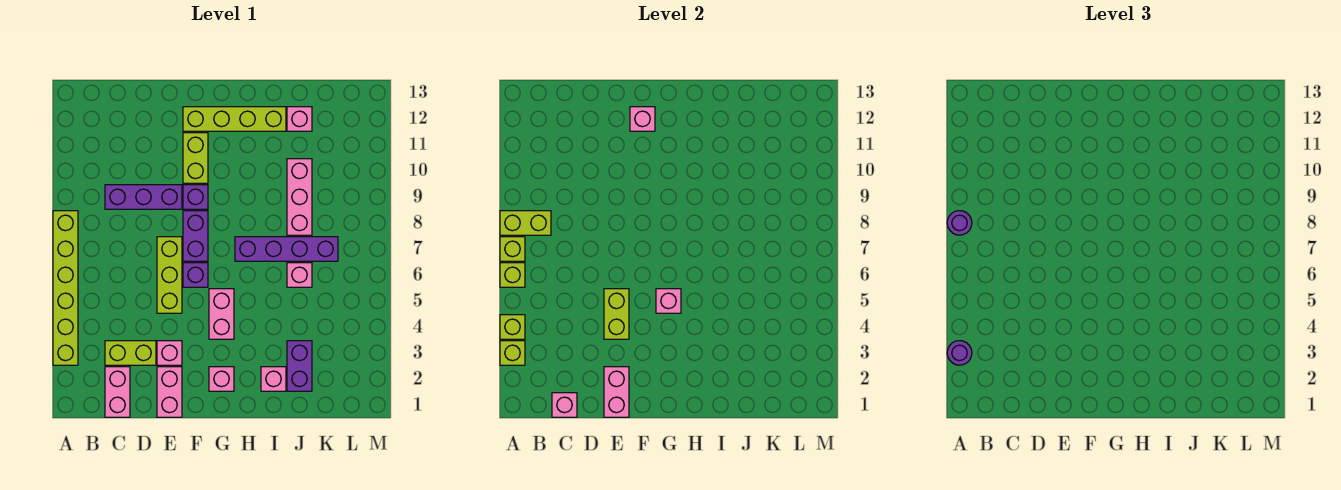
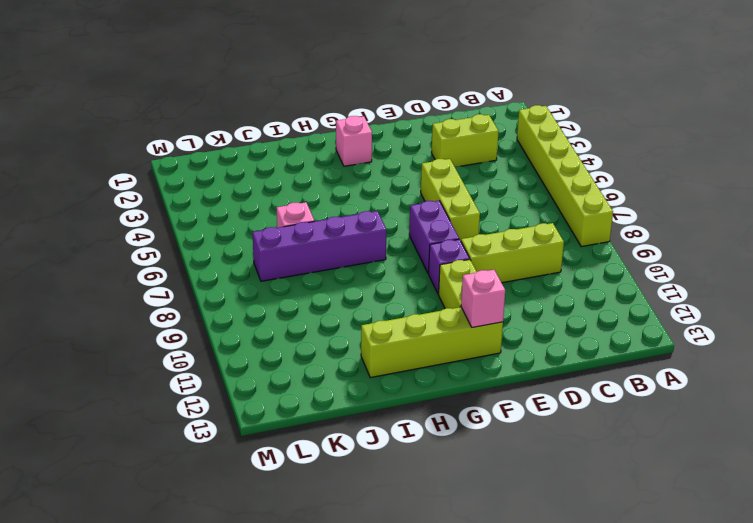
lime 1x3 brick [461,223,564,283] -> purple 1x3 brick [105,185,182,209]
none -> pink 1x2 brick [105,367,130,417]
none -> pink 1x2 brick [157,367,182,417]
none -> pink 1x1 brick [157,341,182,365]
none -> purple 1x1 brick [183,263,208,287]

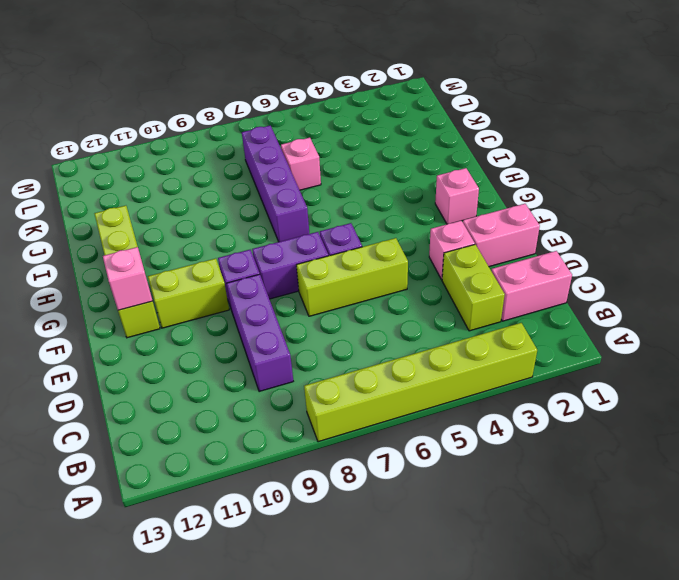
none -> pink 1x2 brick [209,289,234,339]
none -> pink 1x1 brick [261,367,286,391]
none -> purple 1x2 brick [287,341,312,391]
none -> pink 1x3 brick [287,159,312,235]

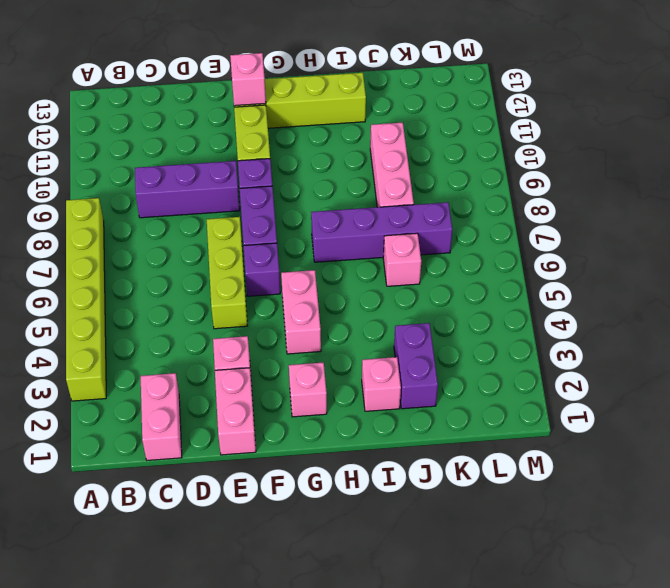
none -> lime 1x2 brick [105,341,156,365]
none -> pink 1x1 brick [287,107,312,131]
none -> lime 1x1 brick [500,341,525,365]
none -> lime 1x1 brick [500,315,525,339]

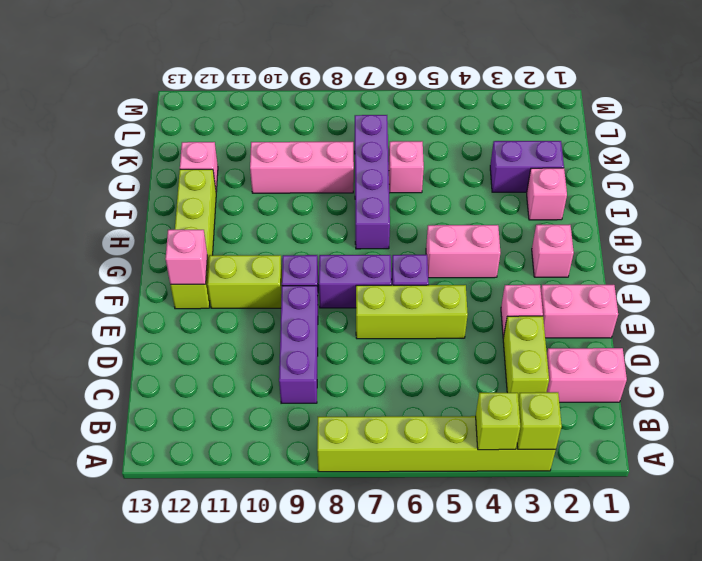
none -> lime 1x1 brick [500,263,525,287]
none -> lime 1x1 brick [500,237,525,261]
none -> lime 1x2 brick [500,211,551,235]
none -> pink 1x1 brick [552,393,577,417]

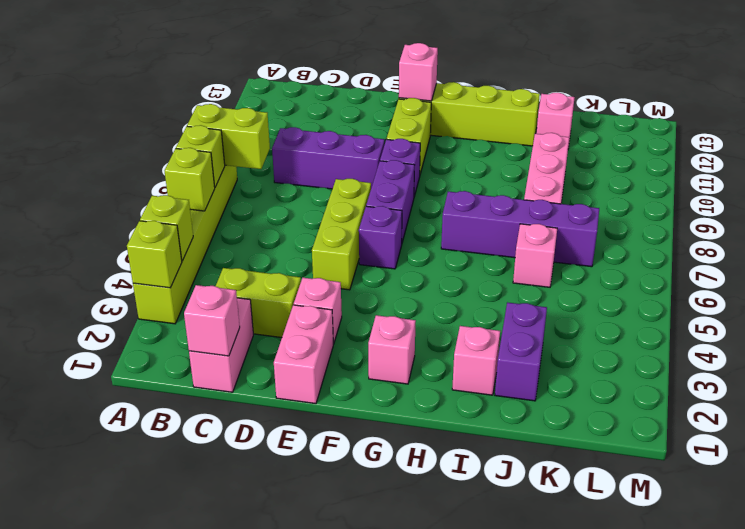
none -> pink 1x2 brick [209,289,234,339]
none -> pink 1x2 brick [604,367,629,417]
none -> lime 1x2 brick [604,289,629,339]
none -> pink 1x1 brick [656,289,681,313]

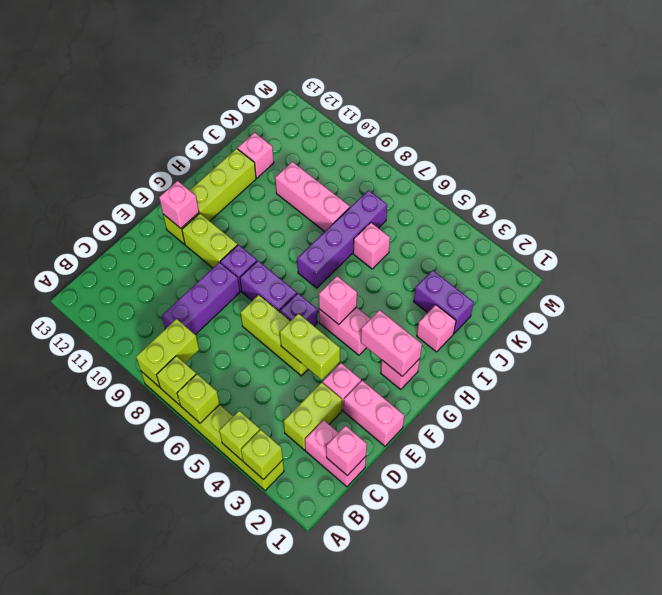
pink 1x2 brick [361,310,422,376] -> pink 1x2 brick moved to [604,367,629,417]
none -> purple 1x1 round brick [947,341,972,365]
none -> purple 1x1 round brick [947,211,972,235]

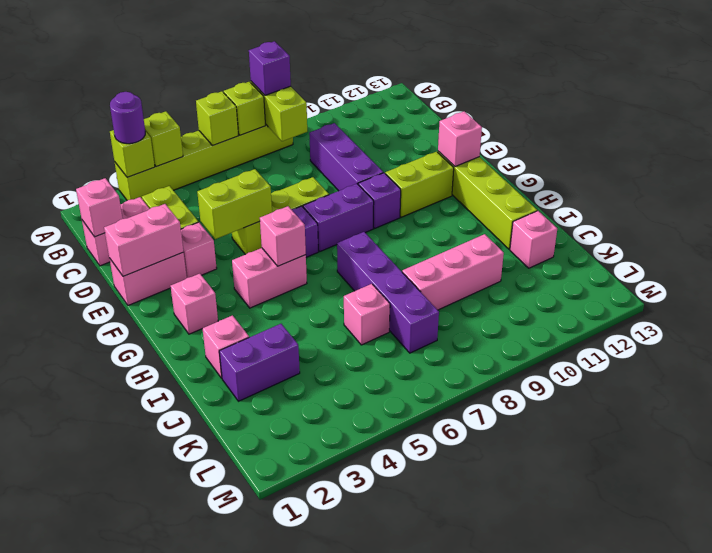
purple 1x1 brick [249,41,291,95] -> purple 1x1 round brick [947,211,972,235]

